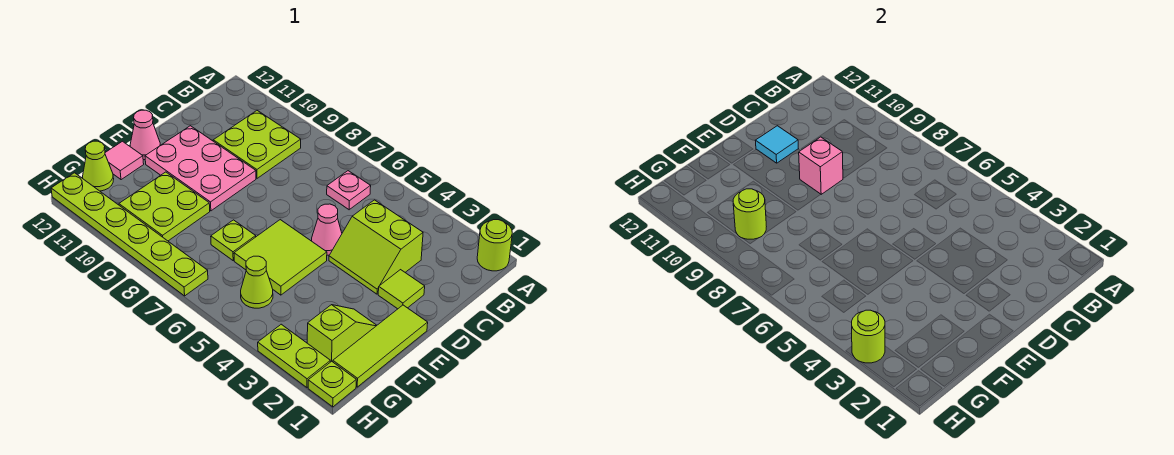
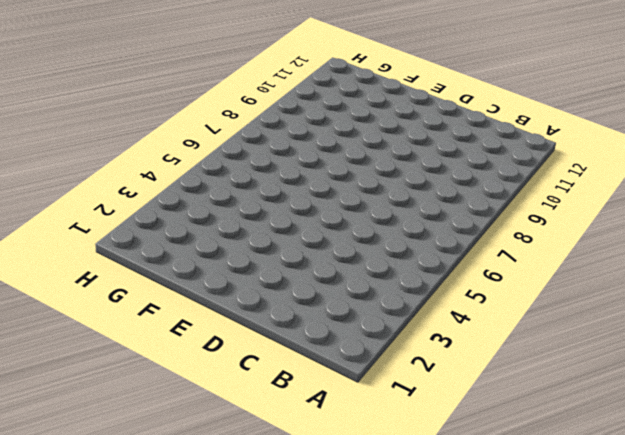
none -> lime 1x1 round brick [477,220,512,271]
none -> pink 1x1 plate [327,171,371,210]
none -> lime 2x2 plate [213,111,301,178]

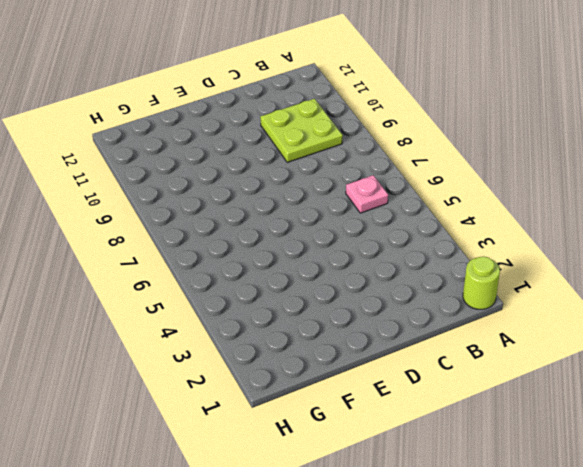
none -> lime 2x2 slope [329,200,423,294]
none -> lime 1x1 tile [378,270,425,309]
none -> pink 1x1 cone [312,204,342,255]

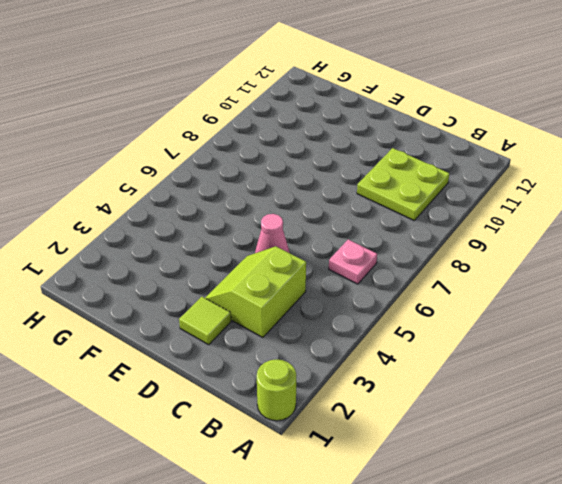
none -> pink 2x3 plate [145,126,256,211]
none -> lime 1x3 tile [333,305,428,387]
none -> lime 2x2 tile [234,220,327,295]

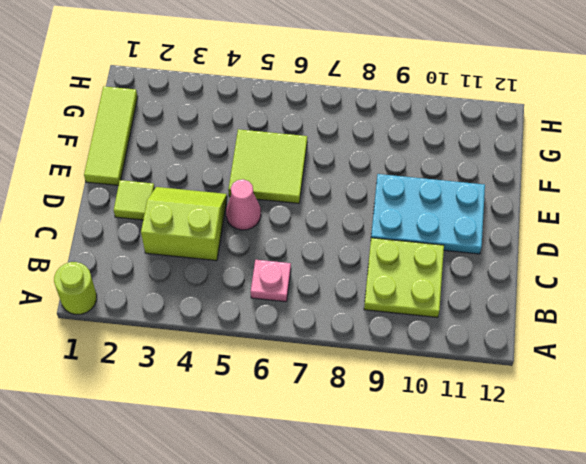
cyan 2x3 plate [371,174,485,254] -> pink 2x3 plate [145,126,256,211]
none -> pink 1x1 cone [130,110,160,160]
none -> lime 1x2 slope [307,305,377,362]
none -> lime 1x1 plate [211,220,256,260]

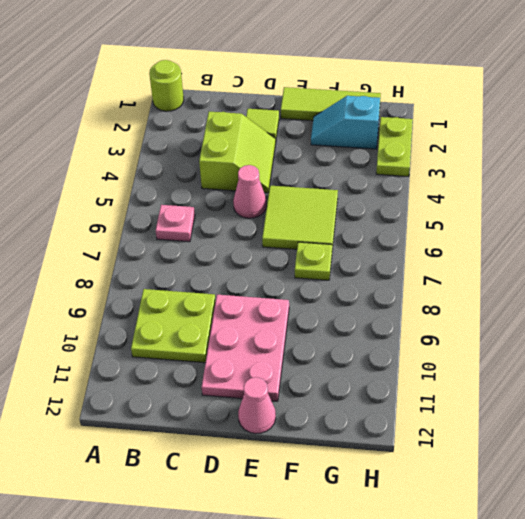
cyan 1x2 slope [311,96,380,149] -> lime 1x2 slope [307,305,377,362]
none -> lime 2x2 plate [119,172,210,241]
none -> pink 1x1 tile [105,141,144,180]
none -> lime 1x1 cone [241,256,273,308]

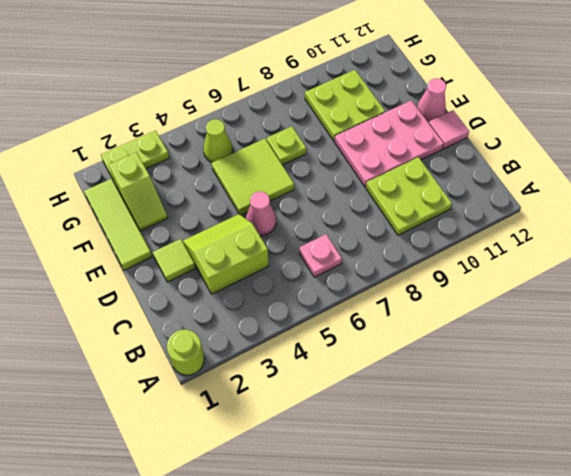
pink 1x1 tile [429,110,469,149] -> pink 1x1 tile moved to [105,141,144,180]
none -> lime 1x1 cone [83,141,114,191]
none -> lime 1x1 plate [308,361,356,407]
none -> lime 1x6 plate [51,173,208,296]

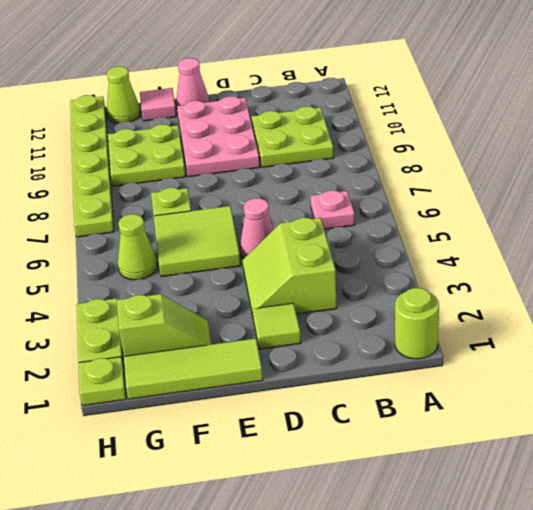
none -> pink 1x1 brick [799,137,843,194]
none -> cyan 1x1 tile [755,126,798,163]
none -> lime 1x1 round brick [733,189,766,239]

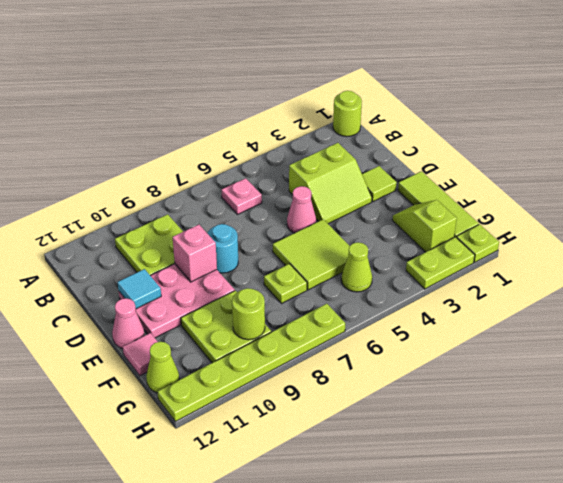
cyan 1x1 round brick [207,224,238,273] -> none
none -> lime 1x1 round brick [852,310,885,363]

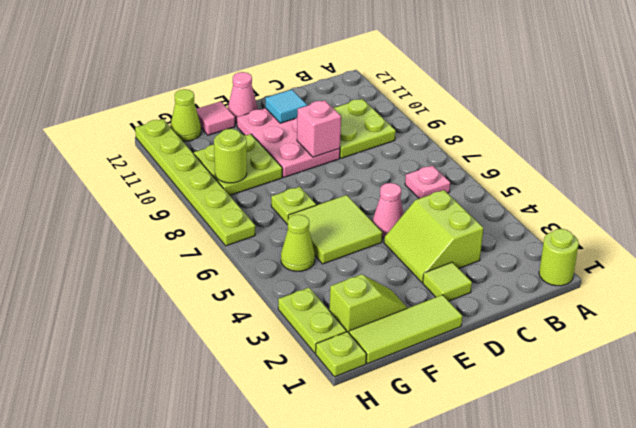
none -> lime 1x1 round brick [852,310,885,363]

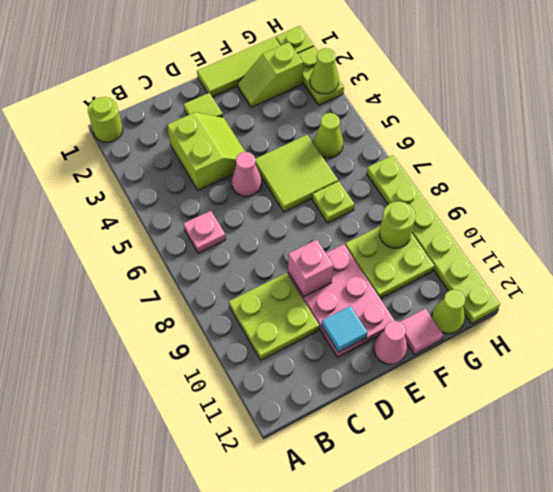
lime 1x1 cone [310,48,339,94] -> lime 1x1 round brick [852,310,885,363]

